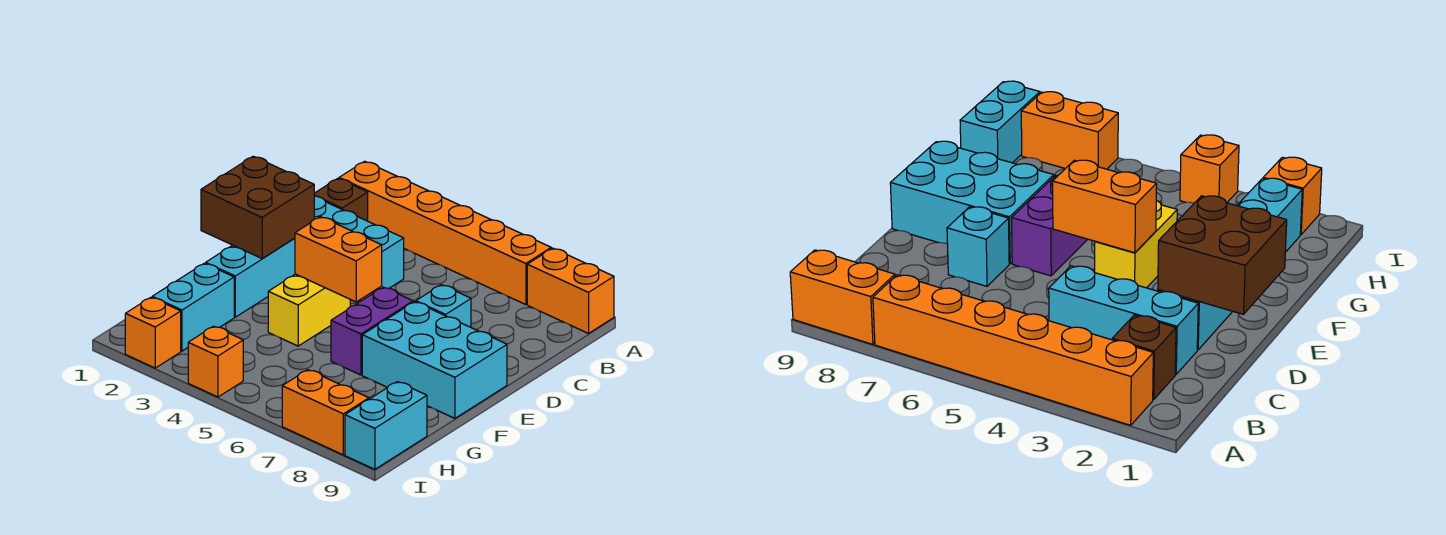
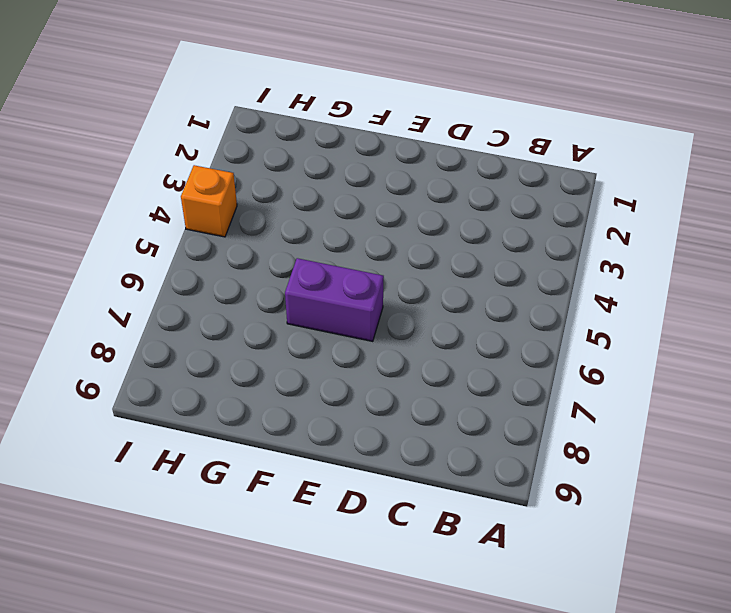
none -> orange 1x6 brick [339,161,551,305]
none -> orange 1x2 brick [527,248,614,333]
none -> brown 1x1 brick [314,178,368,221]

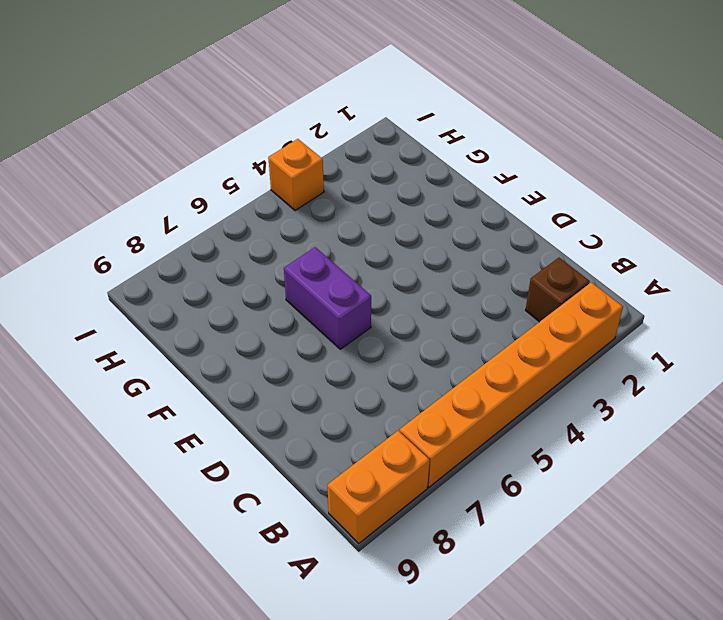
none -> cyan 1x3 brick [314,196,404,293]
none -> cyan 1x3 brick [206,238,295,317]
none -> cyan 1x1 brick [416,285,471,327]

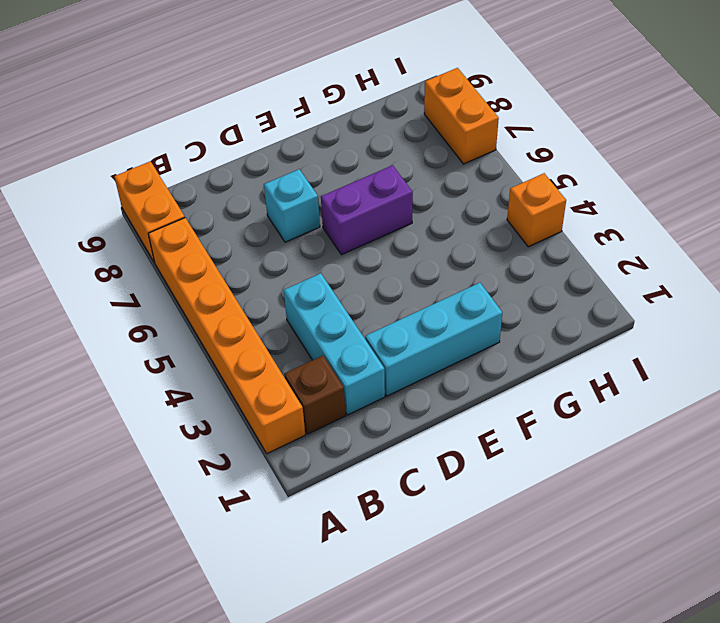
none -> yellow 1x2 brick [268,274,350,346]
none -> cyan 2x3 brick [362,302,507,418]
none -> cyan 1x2 brick [152,263,234,351]

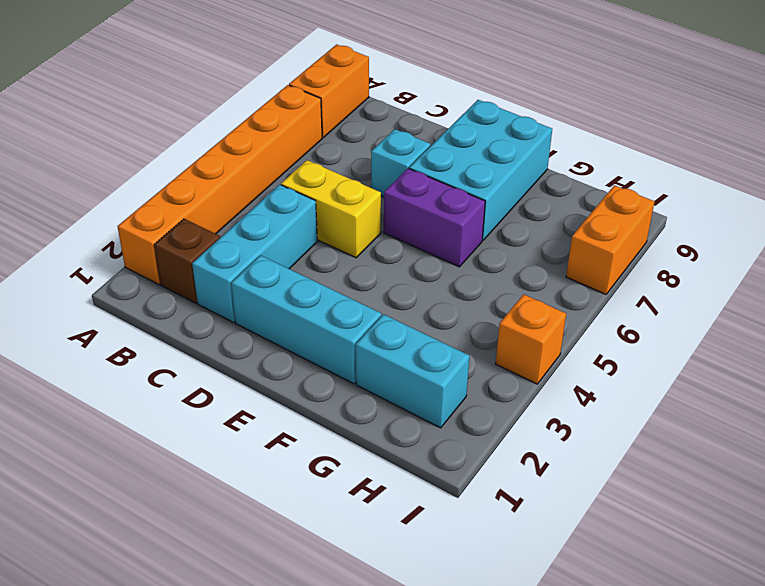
yellow 1x2 brick [281,160,381,258] -> yellow 1x2 brick moved to [268,274,350,346]
none -> cyan 1x2 brick [345,382,427,469]
none -> orange 1x1 brick [125,297,181,368]
none -> brown 2x2 brick [201,156,314,259]

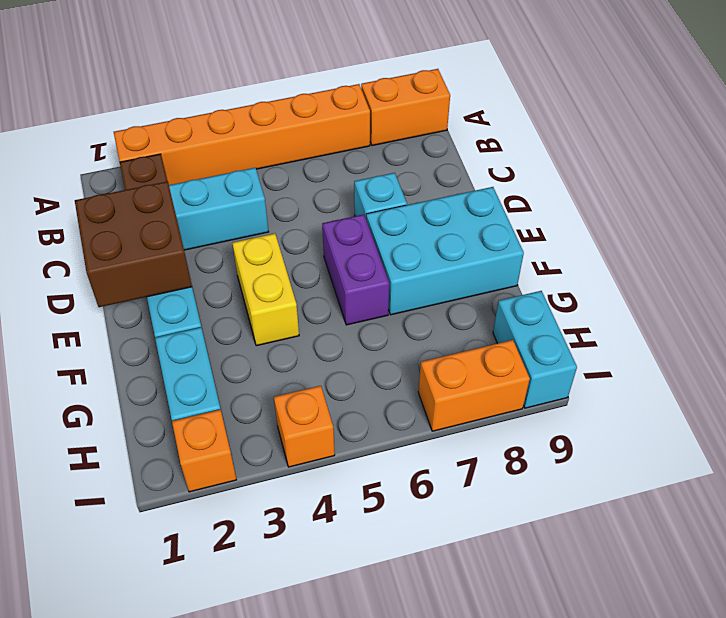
none -> orange 1x2 brick [295,217,382,302]

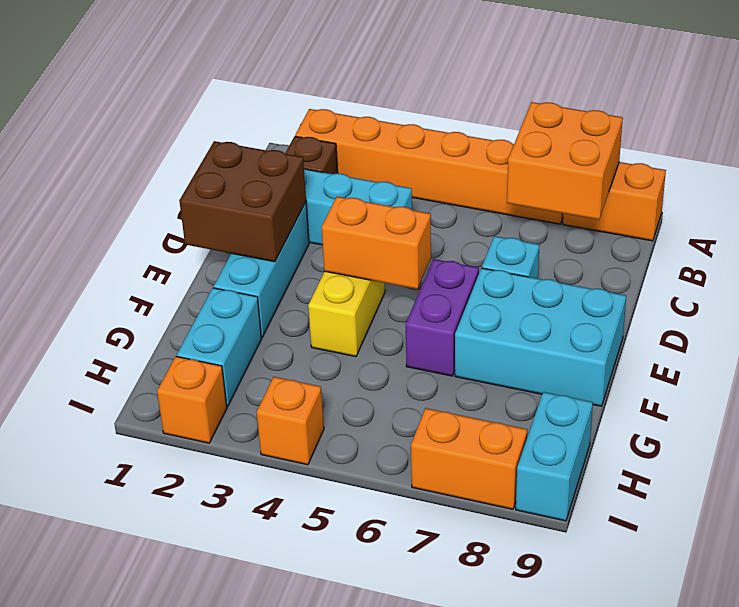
orange 2x2 brick [507,102,623,220] -> none

